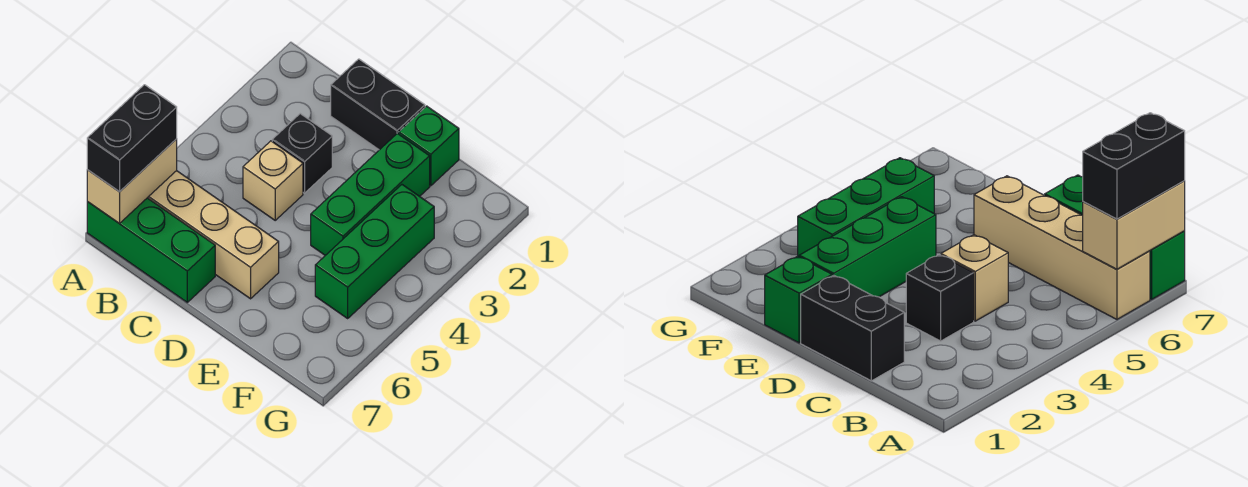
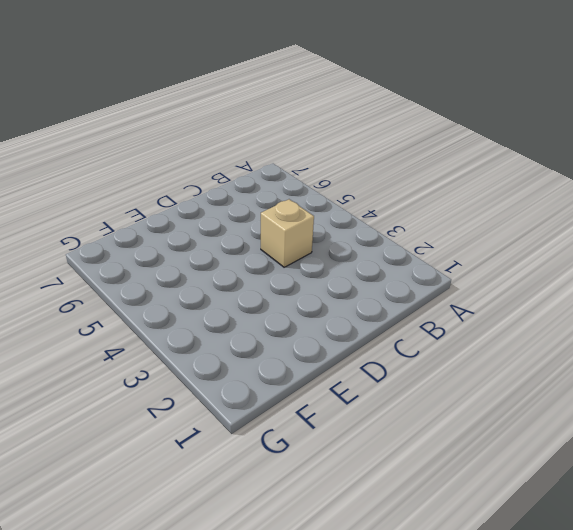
none -> tan 1x4 brick [148,171,279,299]
none -> green 1x3 brick [87,198,215,302]

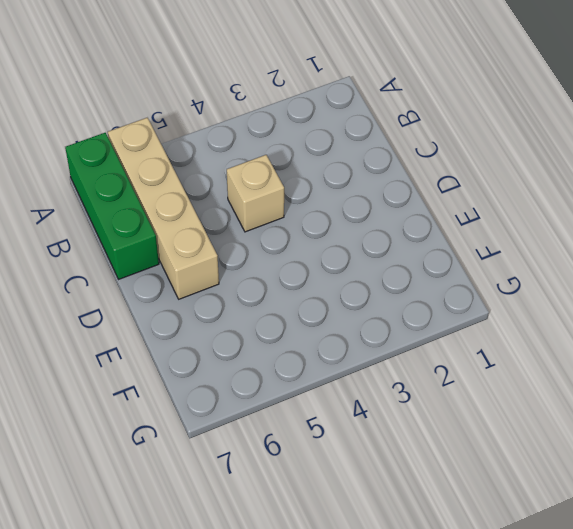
none -> black 1x2 brick [331,59,425,150]
none -> black 1x1 brick [272,114,332,193]

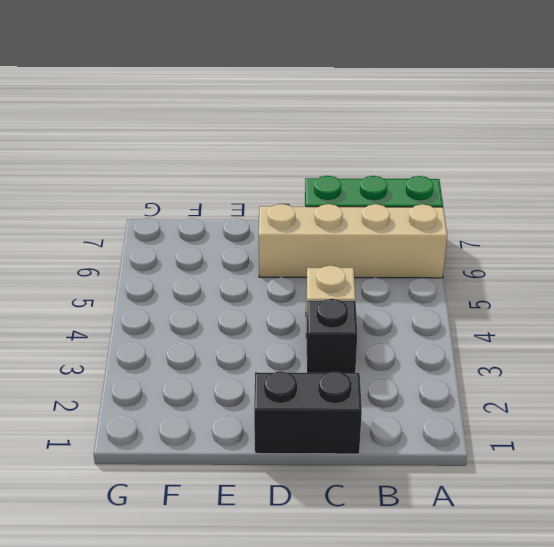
none -> green 1x1 brick [399,106,459,186]
none -> green 1x3 brick [311,133,430,255]

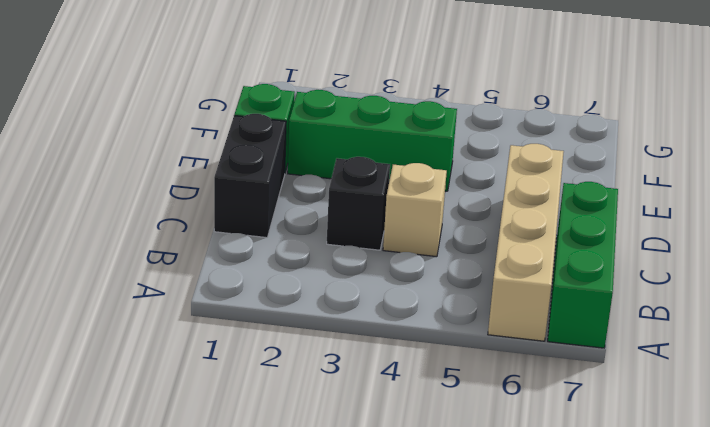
none -> green 1x3 brick [315,185,434,318]
none -> tan 1x2 brick [87,139,177,223]

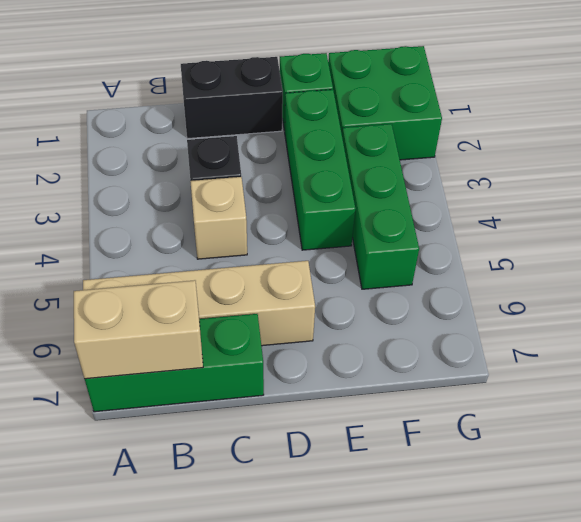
tan 1x2 brick [74,280,203,379] -> tan 1x2 brick turned to [87,139,177,223]
green 2x2 brick [328,46,442,160] -> none
none -> black 1x2 brick [87,85,177,192]

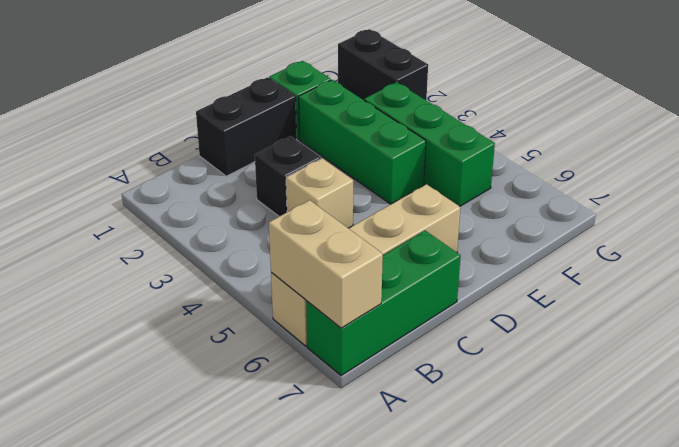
black 1x2 brick [338,29,428,100] -> black 1x2 brick moved to [87,85,177,192]

